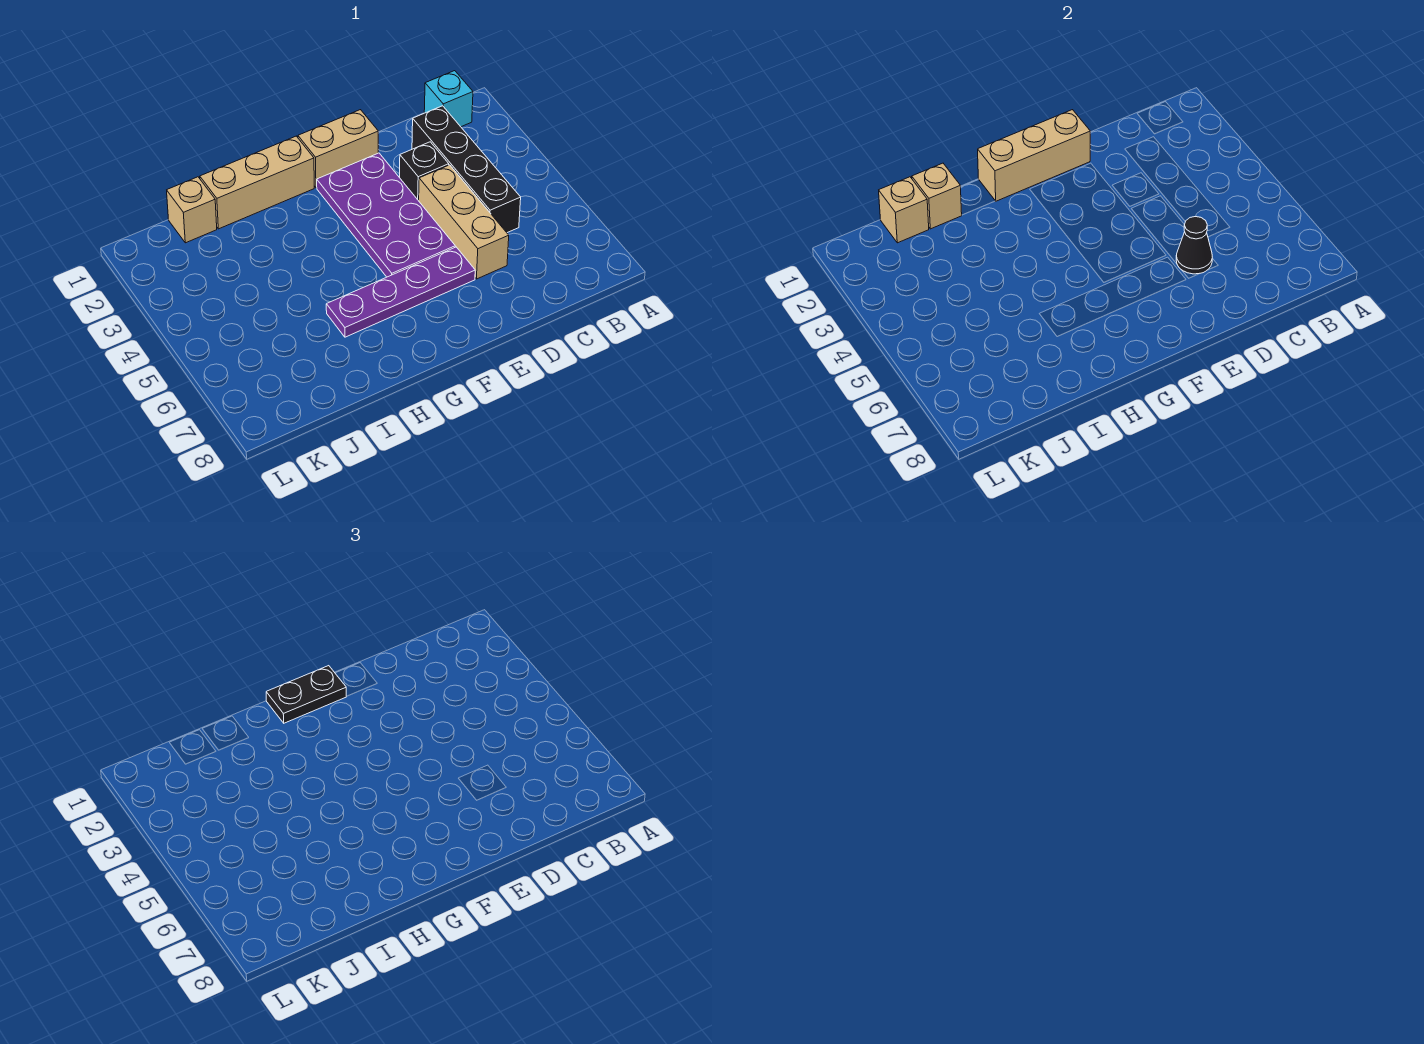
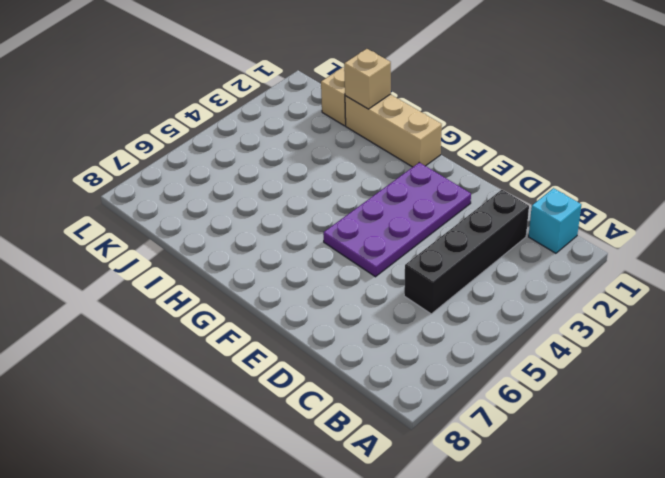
none -> black 1x1 brick [400,142,449,201]
none -> tan 1x3 brick [419,165,509,279]
none -> tan 1x2 brick [298,110,378,188]

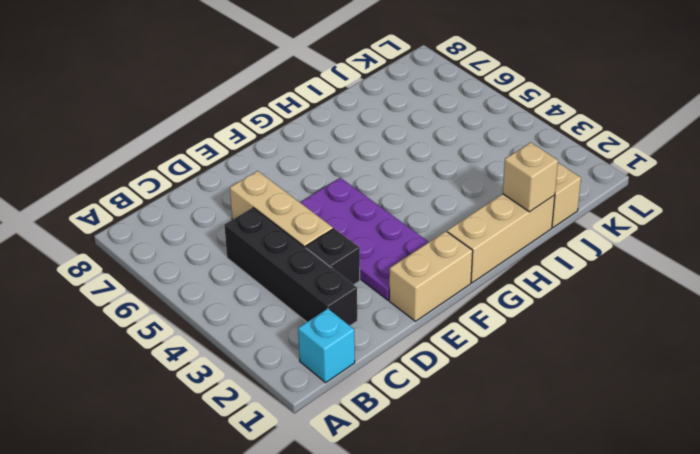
none -> purple 1x4 plate [326,247,475,337]
none -> black 1x1 cone [1176,216,1212,274]
none -> tan 1x3 brick [978,110,1090,201]

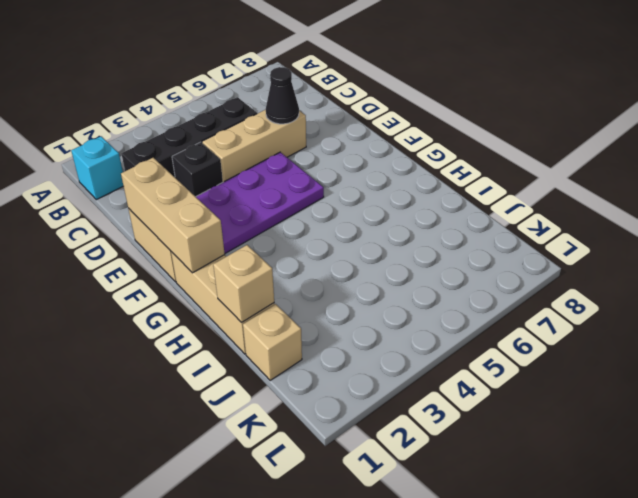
none -> purple 1x4 plate [326,247,475,337]
none -> tan 1x1 brick [879,177,929,243]
none -> black 1x2 plate [266,666,346,723]

